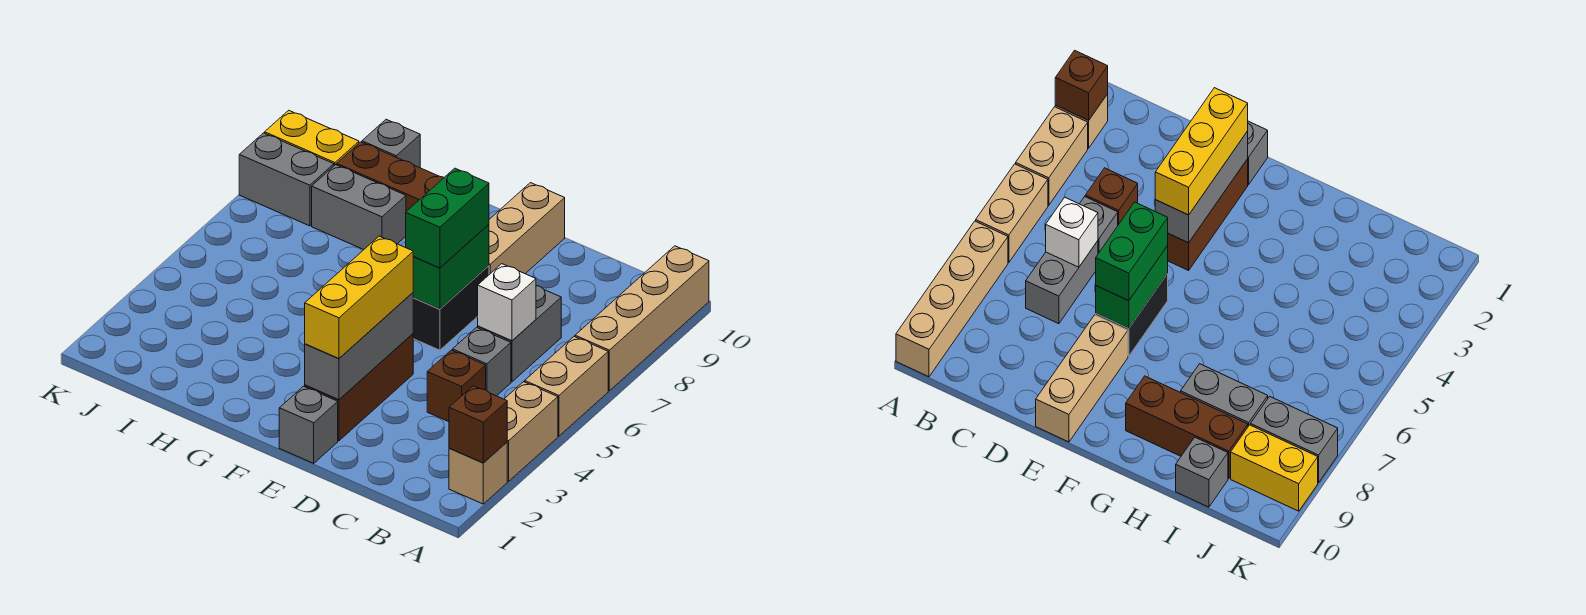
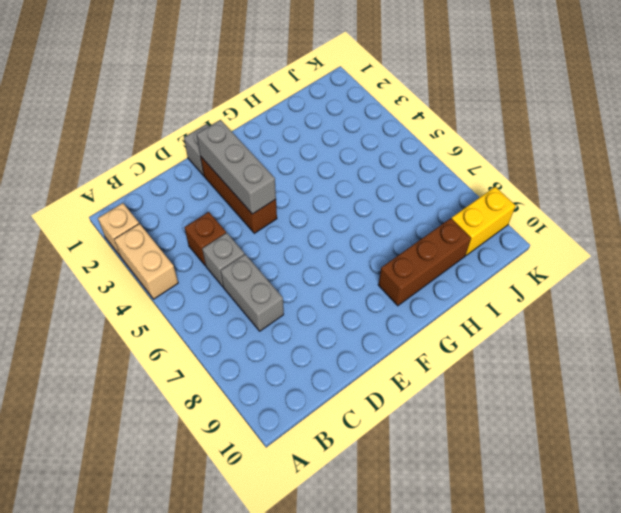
none -> tan 1x2 brick [525,337,608,436]
none -> tan 1x4 brick [575,246,709,391]
none -> black 1x2 brick [413,266,489,350]

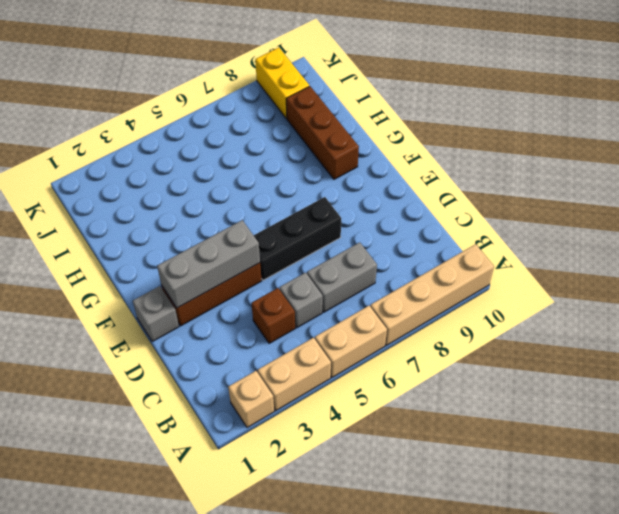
black 1x3 brick [254,197,341,280] -> black 1x2 brick [413,266,489,350]
none -> tan 1x3 brick [489,183,565,275]
none -> grey 1x2 brick [312,165,406,250]
none -> grey 1x1 brick [362,119,420,168]

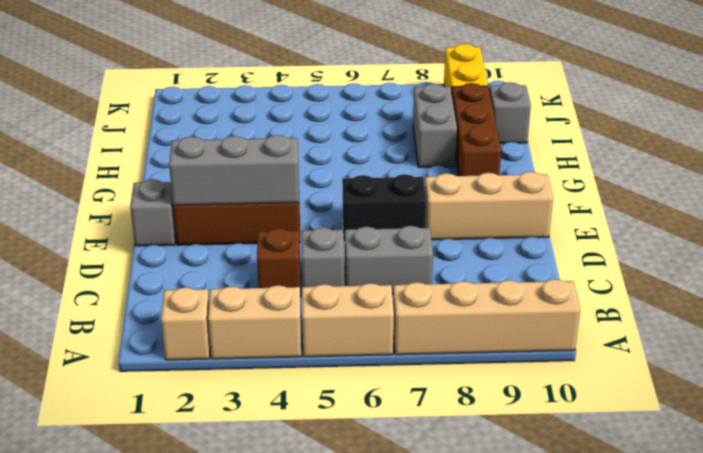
none -> grey 1x2 brick [239,133,334,226]
none -> brown 1x1 brick [449,386,507,463]
none -> white 1x1 brick [478,264,536,341]

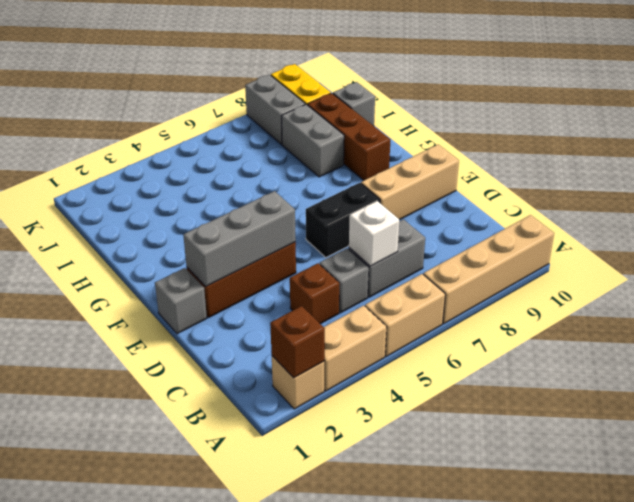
none -> green 1x2 brick [413,224,489,309]
none -> yellow 1x3 brick [305,236,413,358]
none -> green 1x2 brick [406,168,489,268]

